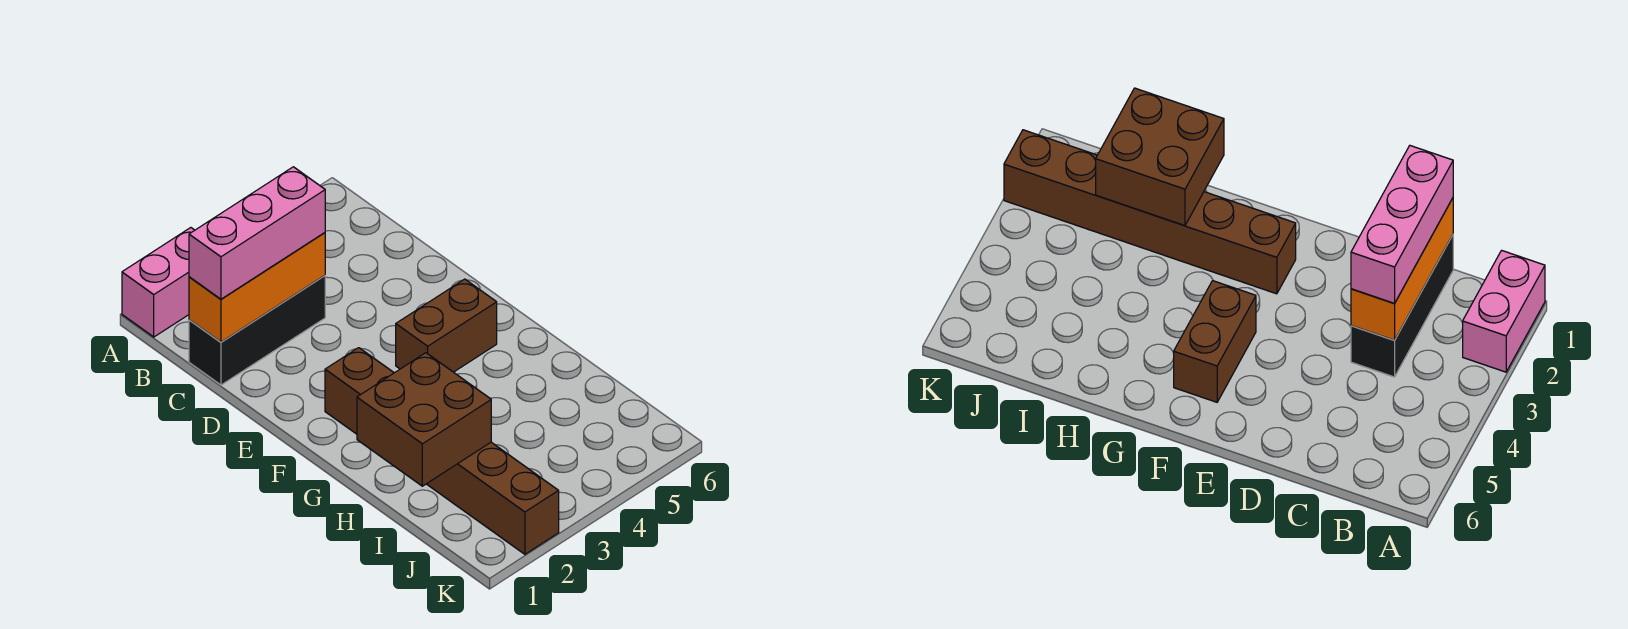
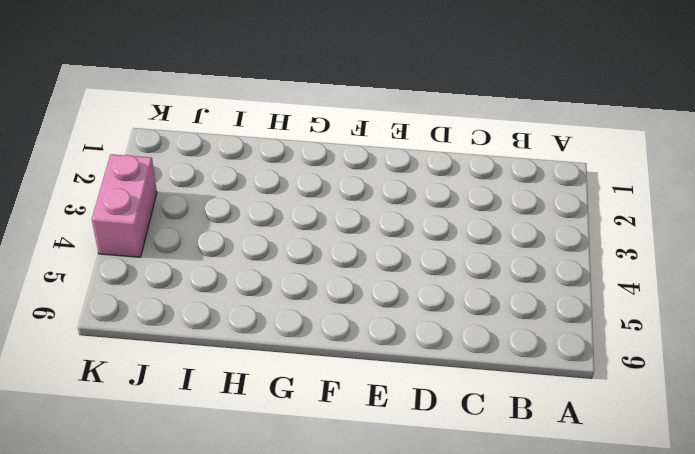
pink 1x2 brick [92,154,157,257] -> pink 1x2 brick moved to [122,228,195,337]
none -> black 1x3 brick [189,276,325,385]
none -> brown 1x6 brick [325,348,559,554]

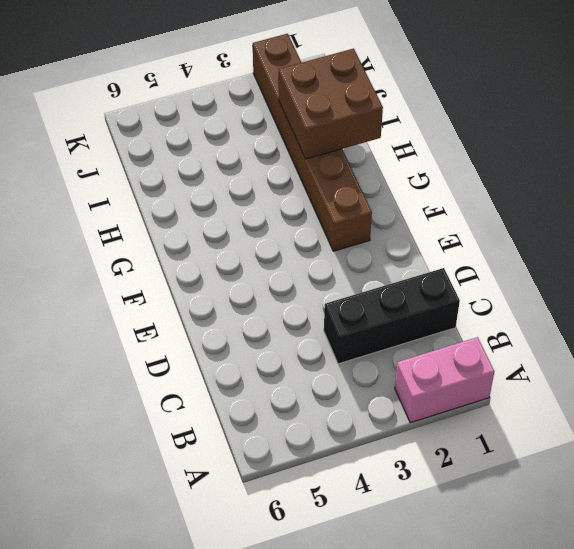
none -> brown 1x2 brick [396,279,497,372]
none -> orange 1x3 brick [189,233,325,342]

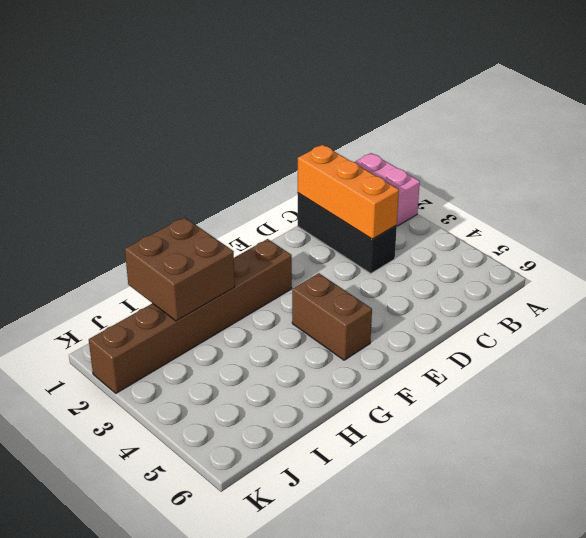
none -> pink 1x3 brick [189,167,325,299]

